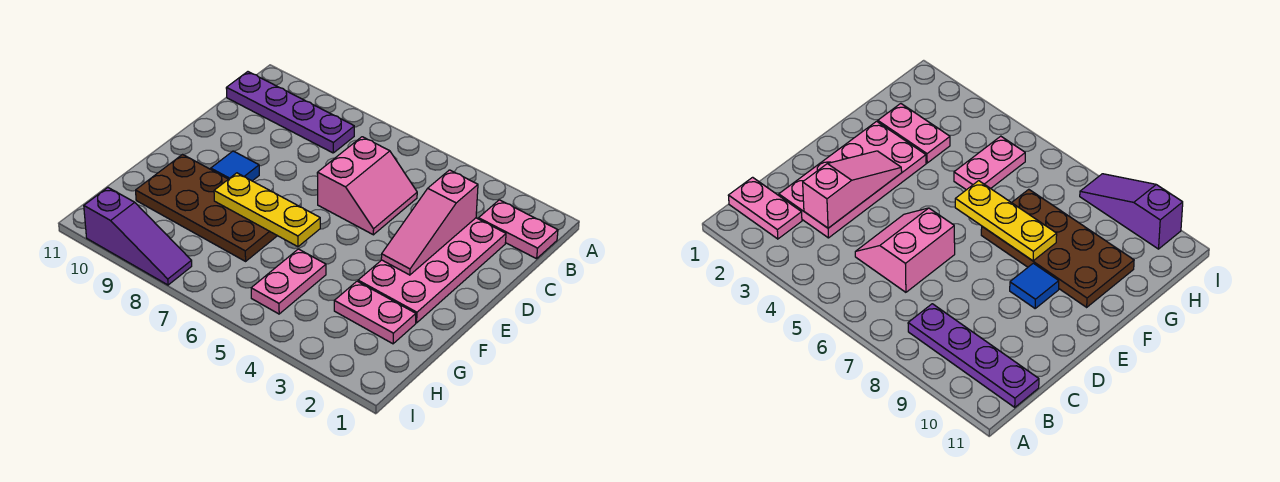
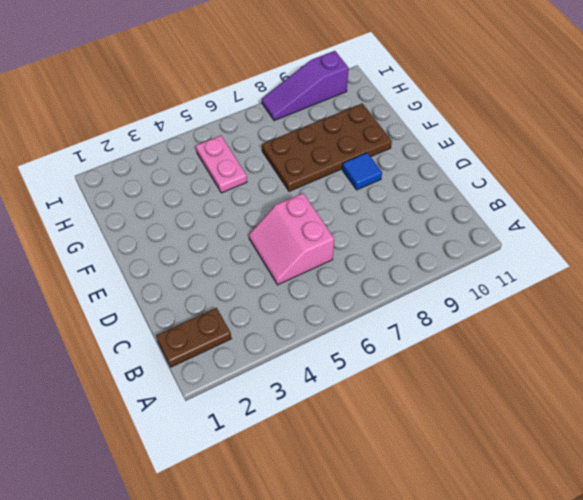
brown 1x2 plate [156,308,231,367] -> pink 1x2 plate [479,200,558,259]
none -> purple 1x4 plate [226,72,354,153]
none -> pink 2x4 plate [358,218,506,323]

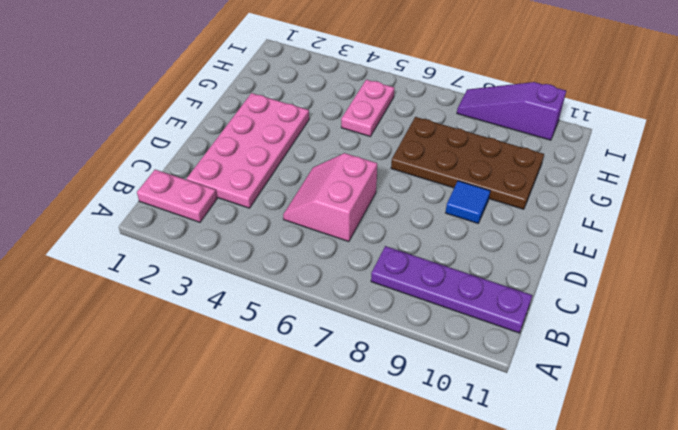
none -> pink 1x2 plate [334,281,416,344]
none -> pink 1x3 slope [381,170,478,275]

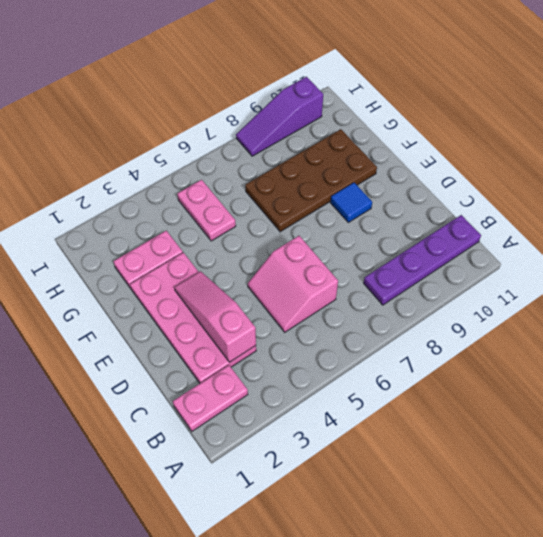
none -> yellow 1x3 plate [214,173,320,247]

